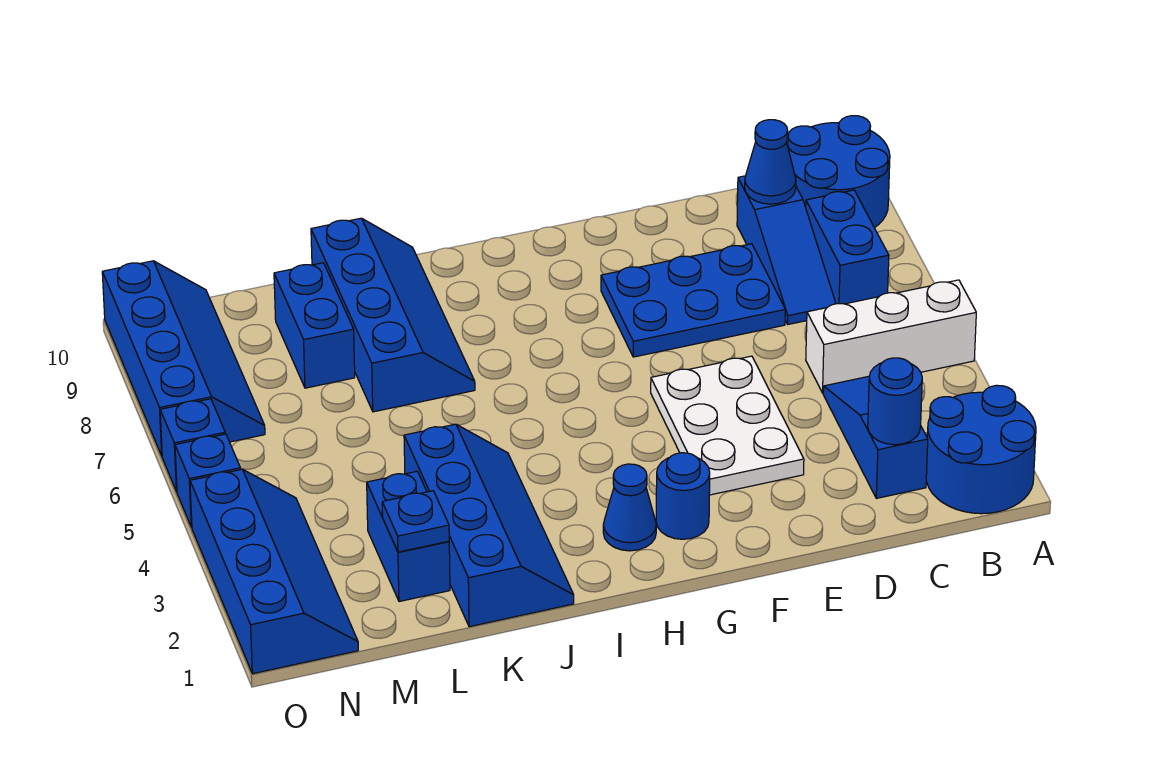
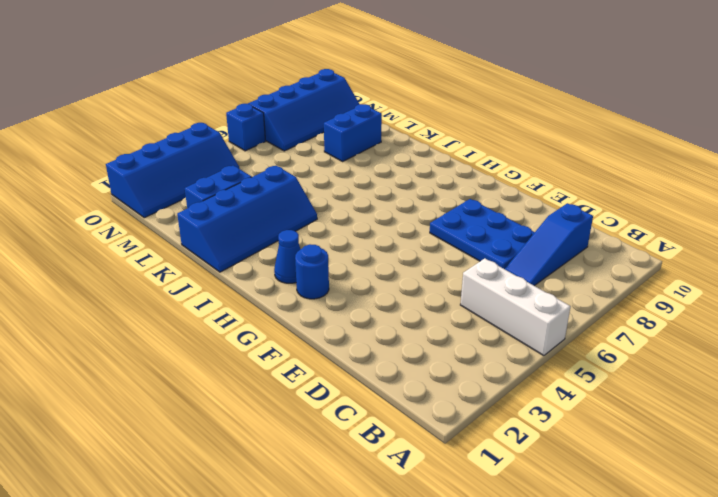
none -> blue 2x2 round brick [926,385,1036,514]
none -> blue 2x2 round brick [788,116,890,228]
none -> blue 1x2 brick [806,190,889,304]

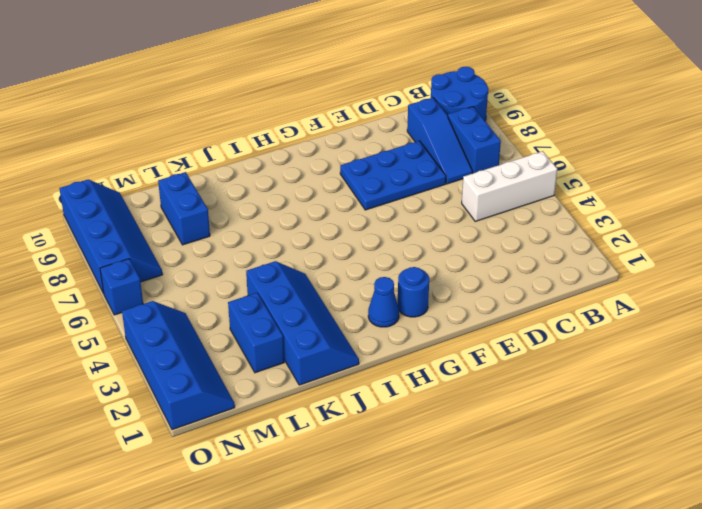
none -> blue 2x2 round brick [926,385,1036,514]
none -> blue 1x3 slope [823,376,928,498]
none -> white 2x3 plate [651,356,804,495]

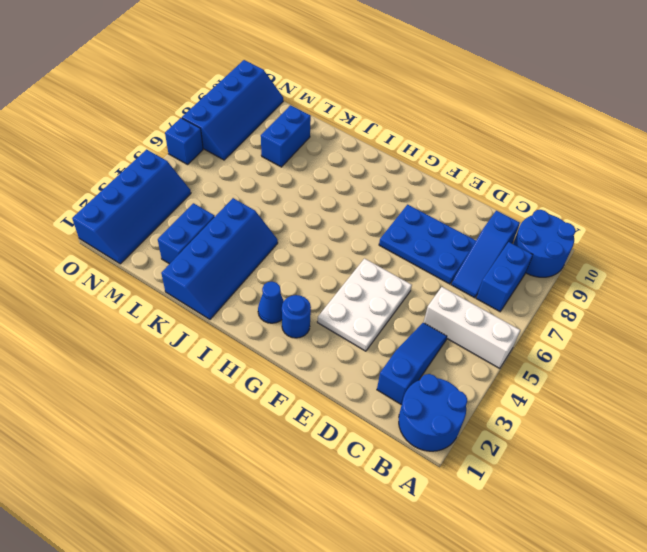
none -> blue 2x4 slope [311,218,475,412]
none -> blue 1x1 brick [175,434,241,527]
none -> blue 1x1 round brick [868,358,922,445]

